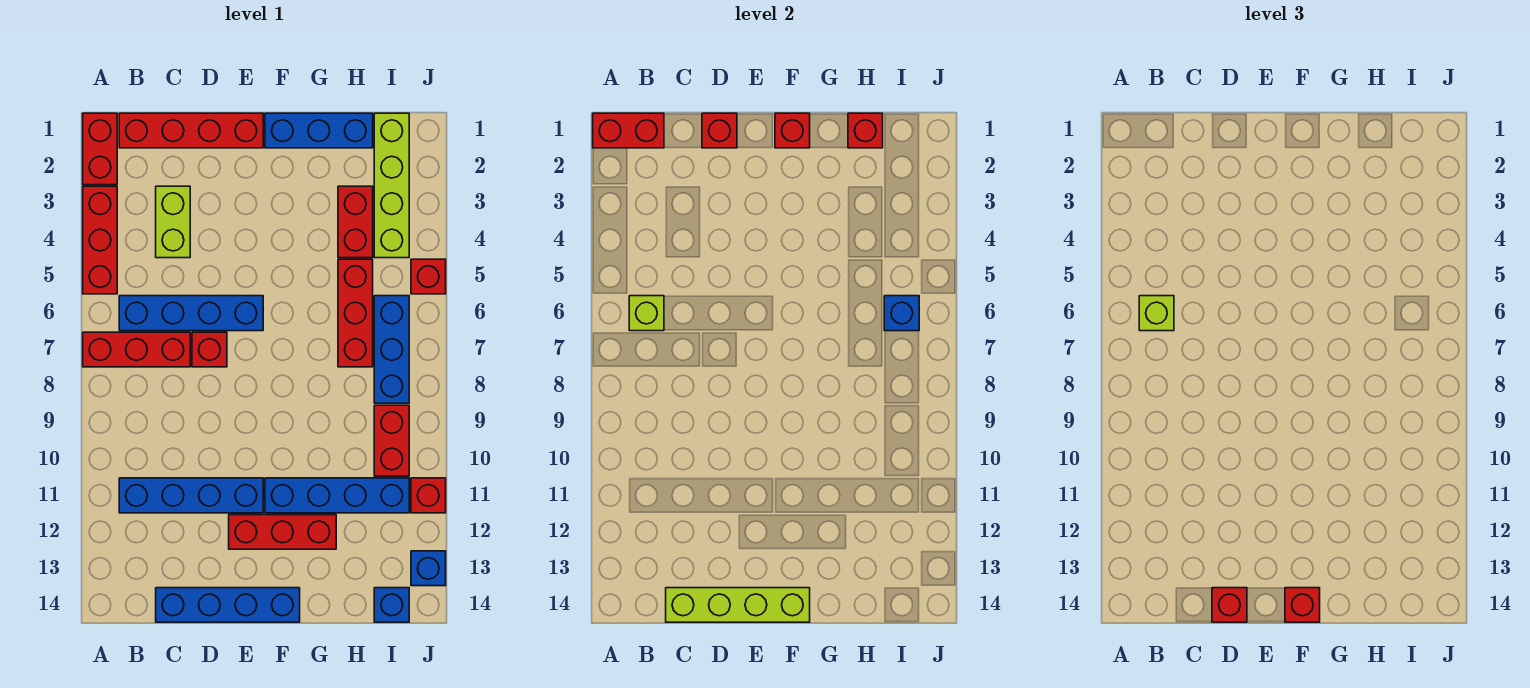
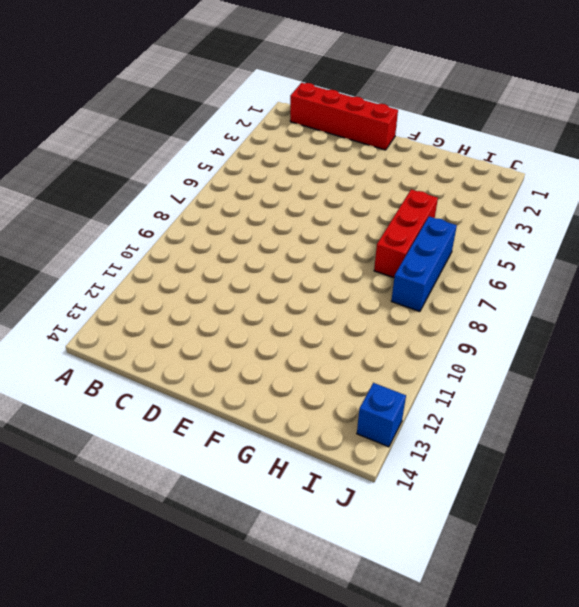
none -> red 1x2 brick [83,113,117,185]
none -> red 1x3 brick [83,186,117,294]
none -> red 1x3 brick [83,332,190,367]
none -> blue 1x4 brick [119,296,263,331]

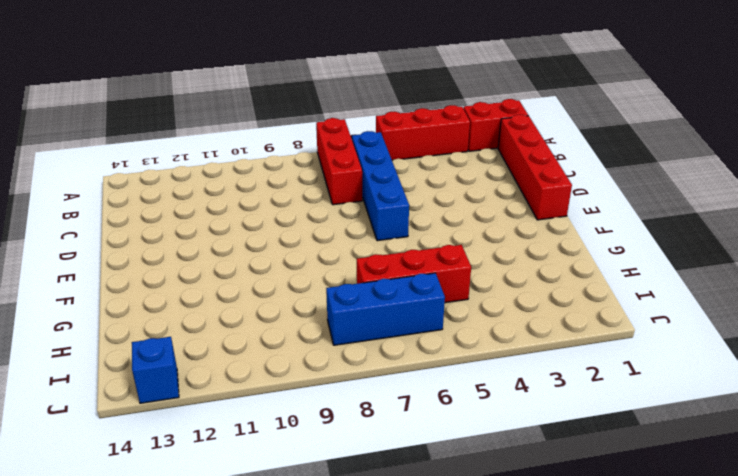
none -> blue 1x4 brick [119,478,263,513]
none -> lime 1x2 brick [156,186,190,258]
none -> blue 1x4 brick [156,588,300,622]
none -> red 1x1 brick [192,332,227,367]

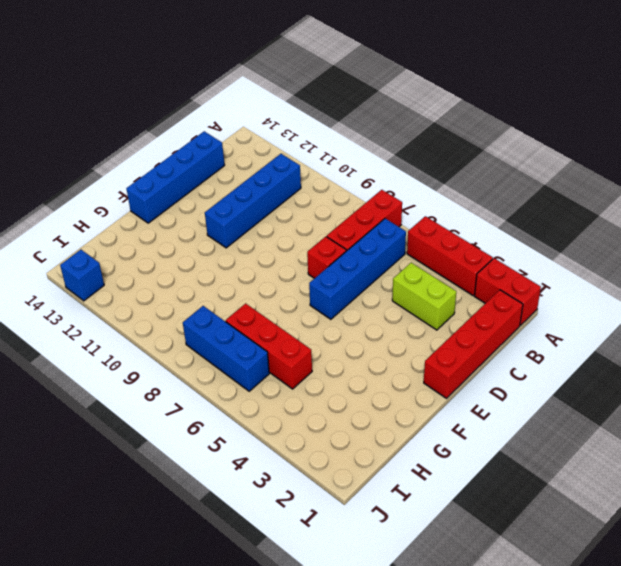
none -> red 1x3 brick [229,515,336,549]
none -> blue 1x3 brick [265,113,373,148]
none -> blue 1x4 brick [265,478,409,513]
none -> red 1x2 brick [338,186,373,258]

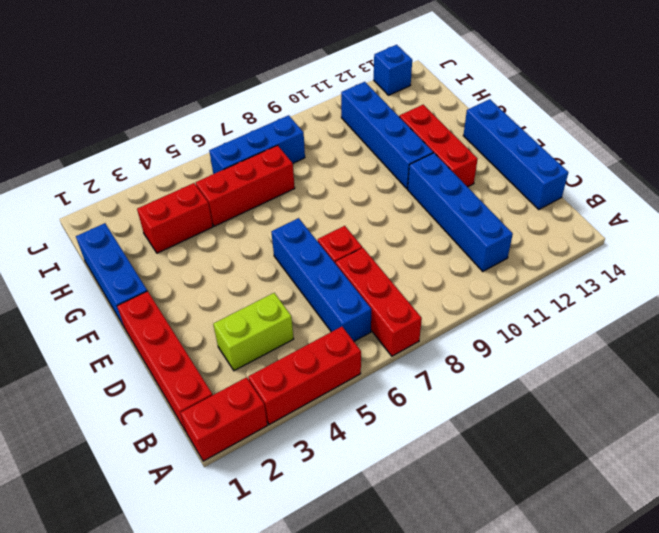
none -> lime 1x4 brick [374,113,409,258]
none -> red 1x2 brick [374,405,409,476]
none -> blue 1x1 brick [374,588,409,622]
none -> red 1x1 brick [411,259,446,294]

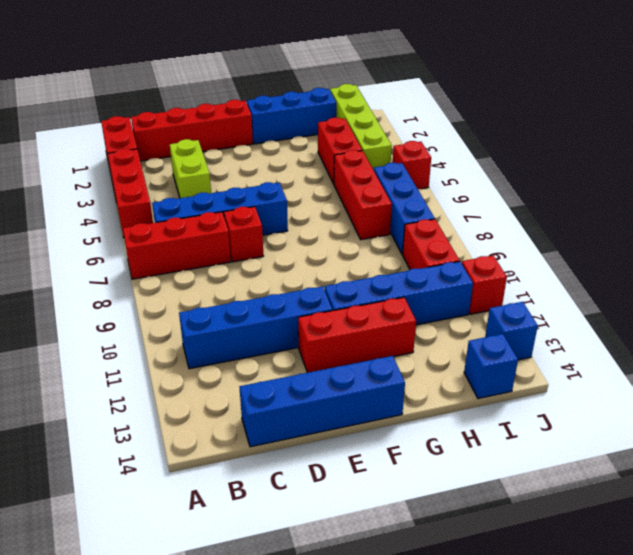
none -> red 1x2 brick [593,113,664,148]
none -> lime 1x1 brick [629,296,664,331]
none -> lime 1x4 brick [666,588,810,622]
none -> red 1x1 brick [702,113,737,148]

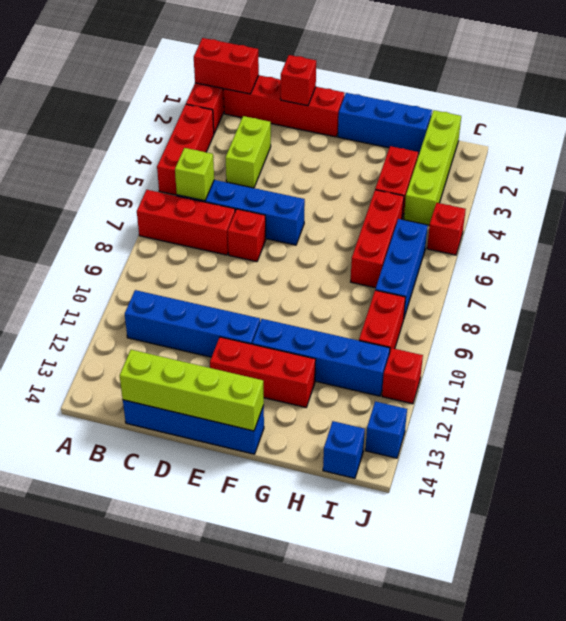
none -> red 1x1 brick [775,113,810,148]
none -> red 1x1 brick [848,113,883,148]
none -> blue 1x1 brick [884,296,919,331]
none -> lime 1x1 brick [1139,296,1174,331]

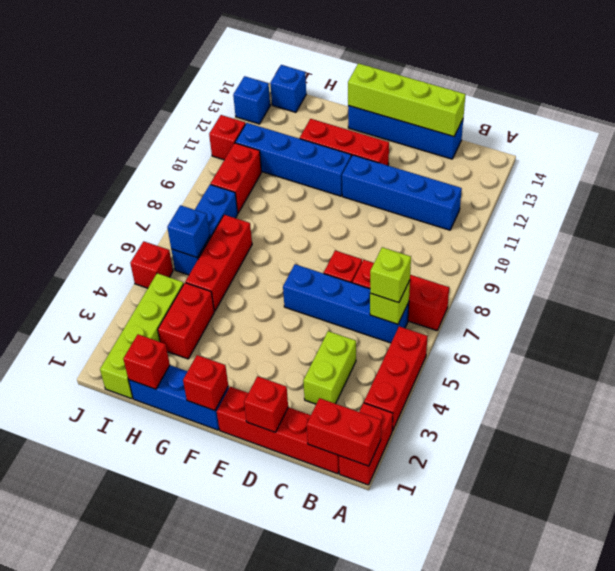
none -> red 1x1 brick [1212,588,1247,622]
none -> red 1x1 brick [1285,588,1320,622]

